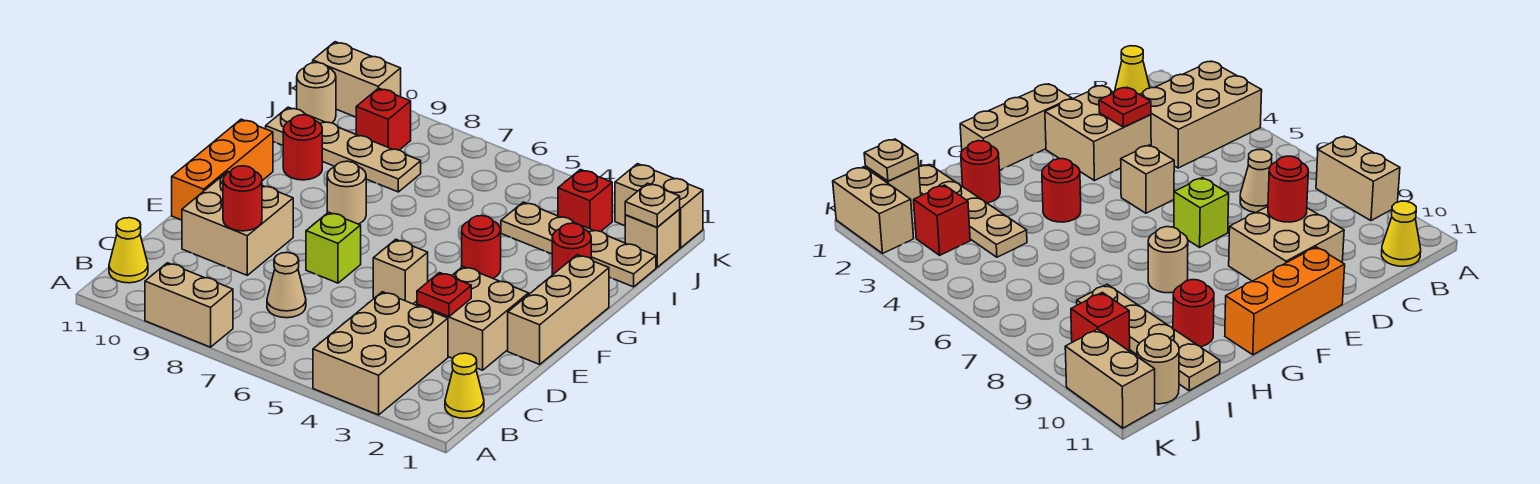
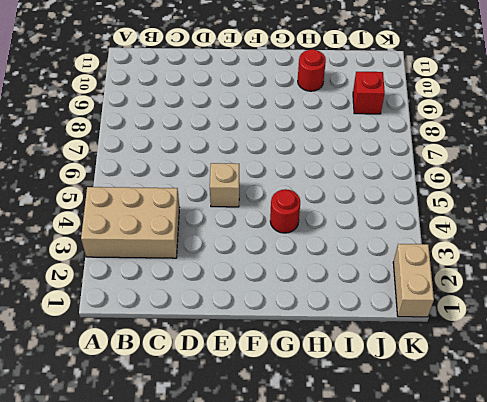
none -> tan 1x2 brick [145,263,233,347]
none -> yellow 1x1 cone [445,353,484,418]
none -> yellow 1x1 cone [109,218,148,283]

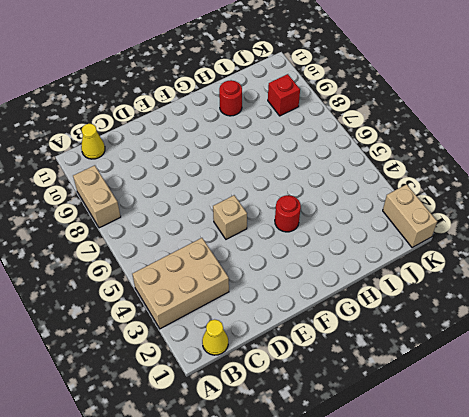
none -> tan 1x1 cone [267,253,306,318]
none -> tan 2x2 brick [417,267,529,370]
none -> tan 2x2 brick [182,172,293,275]

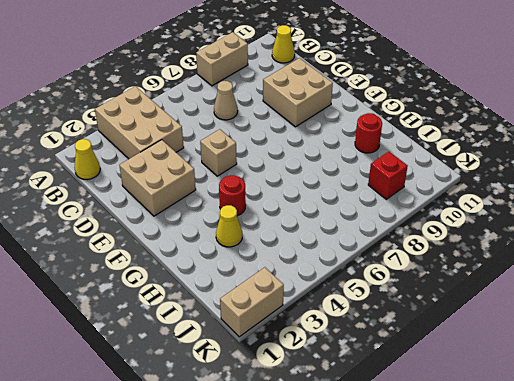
yellow 1x1 cone [216,205,242,247] -> none
none -> tan 1x3 brick [508,255,609,364]
none -> lime 1x1 brick [306,212,361,283]
none -> orange 1x3 brick [172,119,273,220]

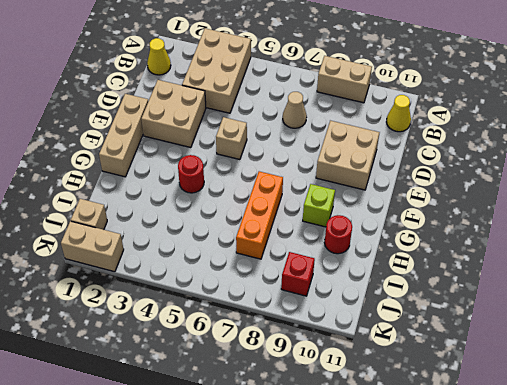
orange 1x3 brick [236,171,283,259] -> orange 1x3 brick moved to [172,119,273,220]
lime 1x1 brick [303,184,335,227] -> lime 1x1 brick moved to [306,212,361,283]
none -> tan 1x1 round brick [327,161,366,224]
none -> red 1x1 round brick [552,223,591,275]
none -> tan 1x4 plate [501,202,656,287]

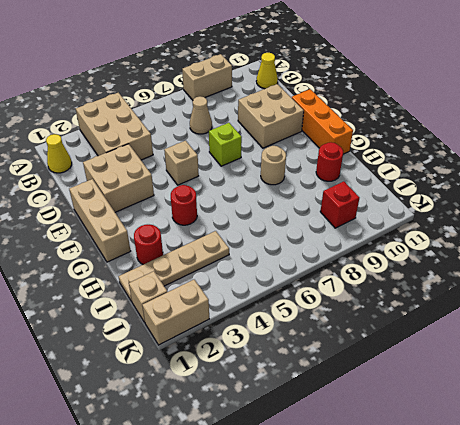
none -> tan 1x4 plate [266,107,421,192]
none -> red 1x1 brick [558,170,612,232]
none -> tan 1x1 round brick [297,62,336,123]

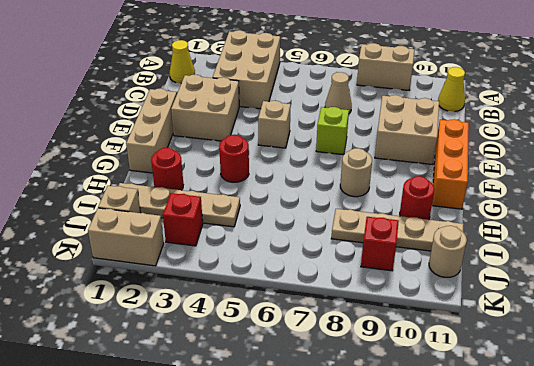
none -> tan 1x2 brick [313,42,401,117]
none -> red 1x1 plate [417,273,471,317]
none -> red 1x1 round brick [223,166,262,231]

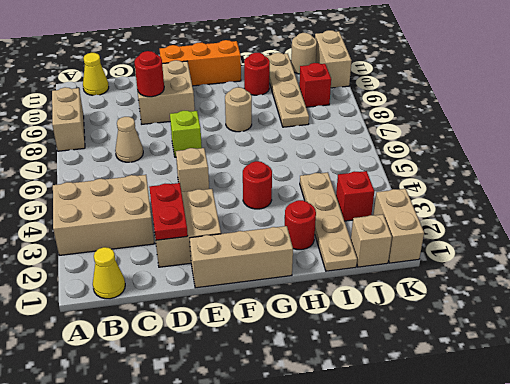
red 1x2 plate [149,183,188,240] -> red 1x1 plate [417,273,471,317]
none -> tan 1x1 plate [625,183,680,227]

